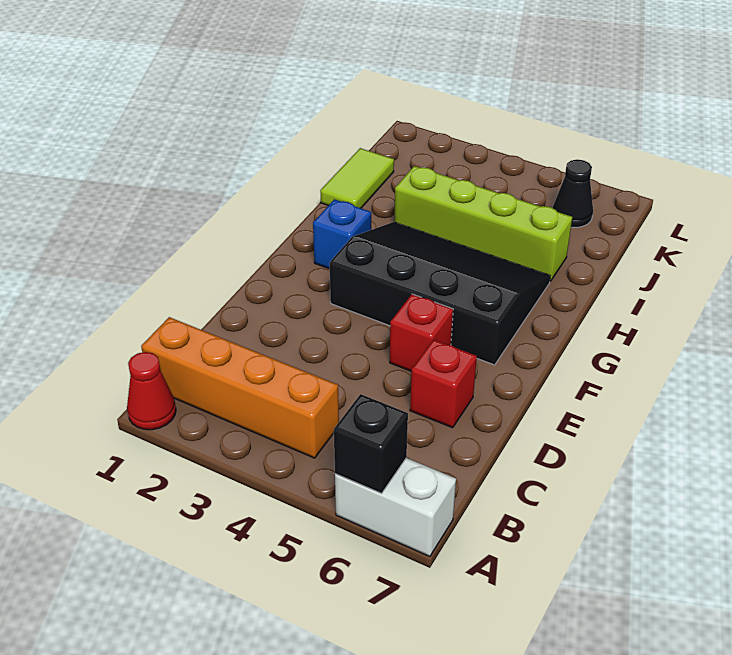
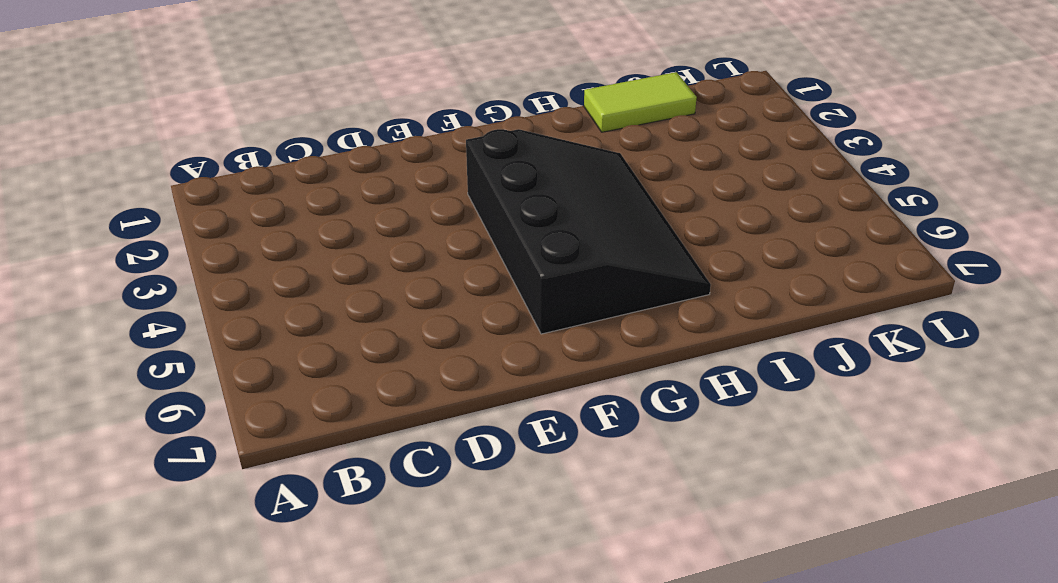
none -> red 1x1 cone [127,352,176,430]
none -> white 1x2 brick [335,458,456,557]

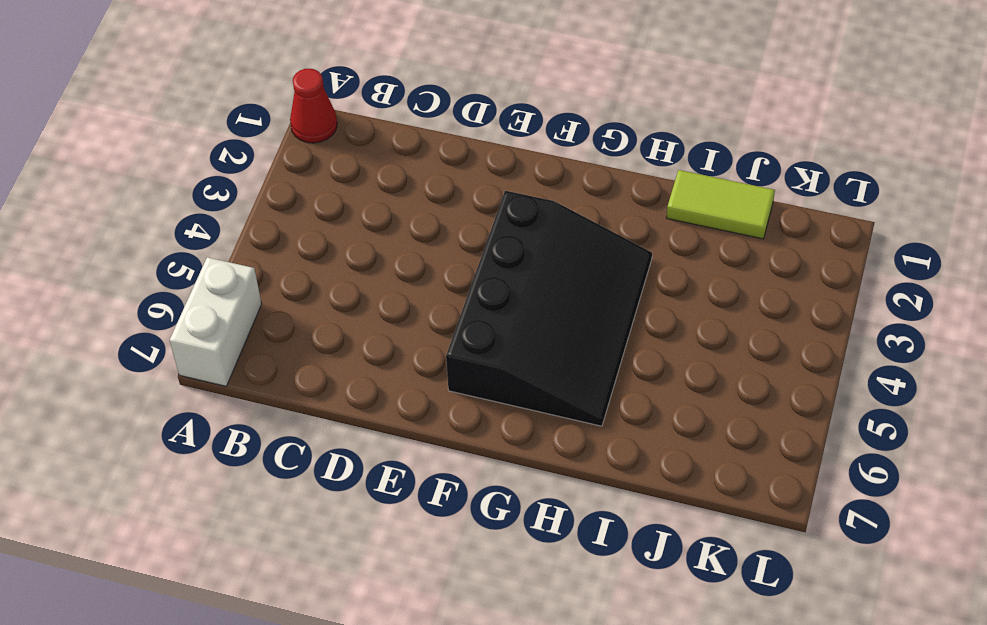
none -> orange 1x4 brick [141,317,339,458]
none -> red 1x1 brick [410,340,477,428]

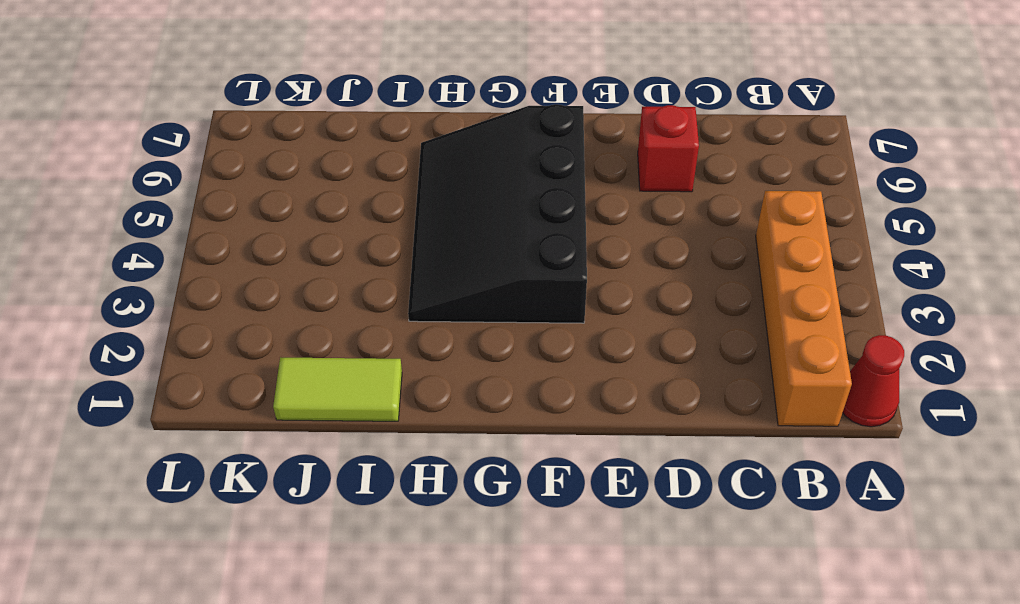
none -> white 1x2 brick [335,458,456,557]
none -> red 1x1 brick [390,294,453,371]

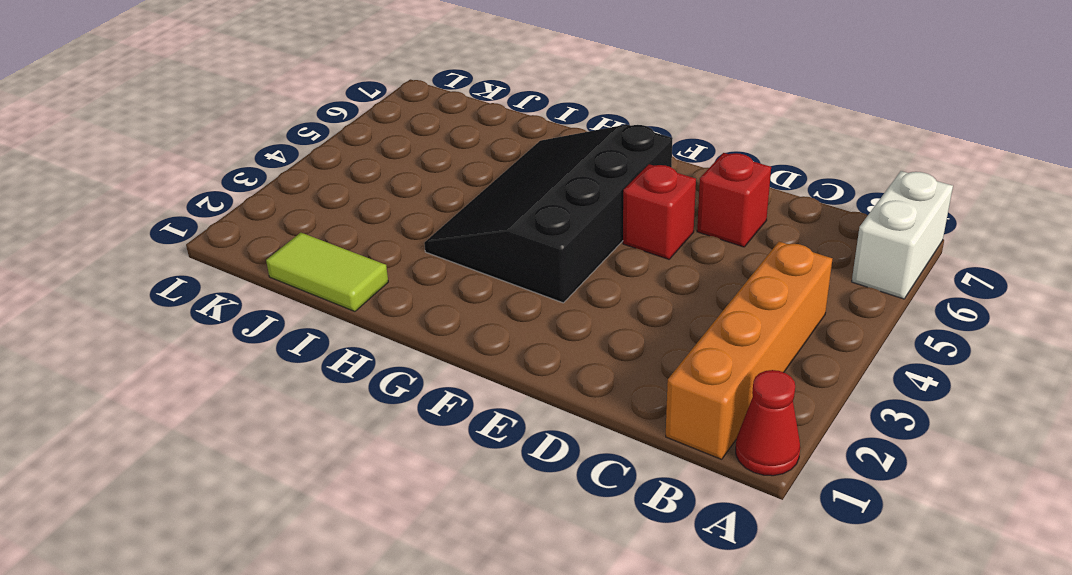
none -> blue 1x1 brick [313,199,371,269]
none -> lime 1x4 brick [394,166,572,281]

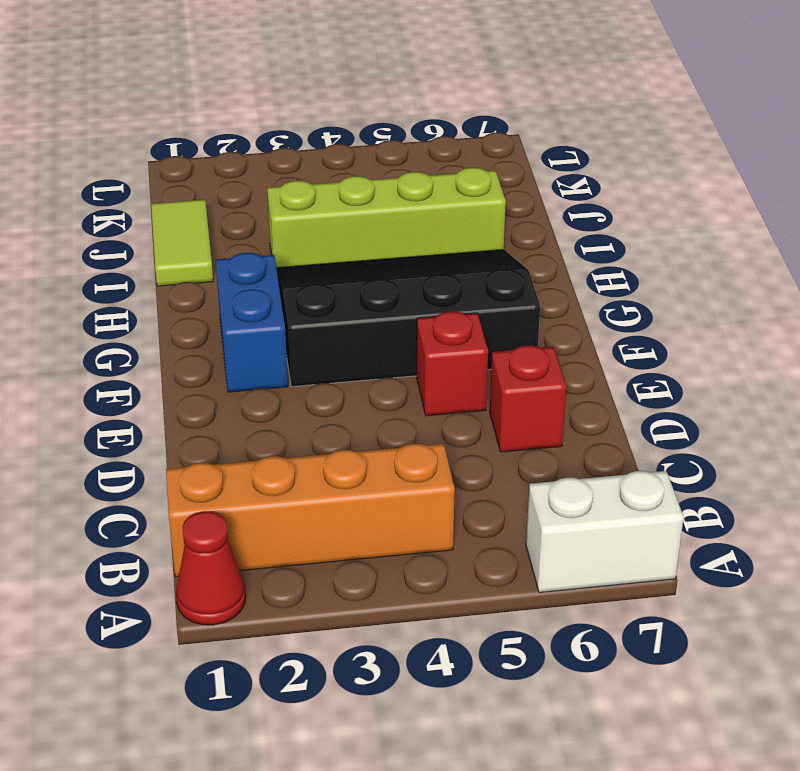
blue 1x2 brick [216,253,288,392] -> blue 1x1 brick [313,199,371,269]
none -> black 1x1 cone [553,159,593,227]
none -> black 1x1 brick [334,394,408,493]

